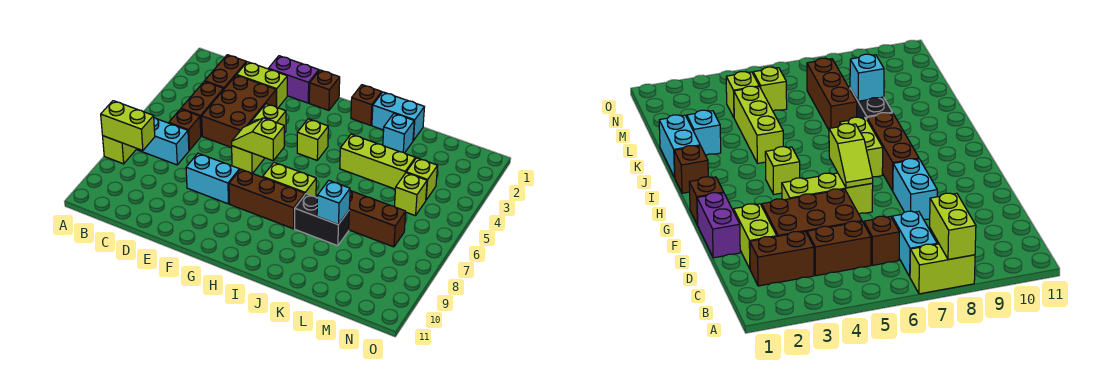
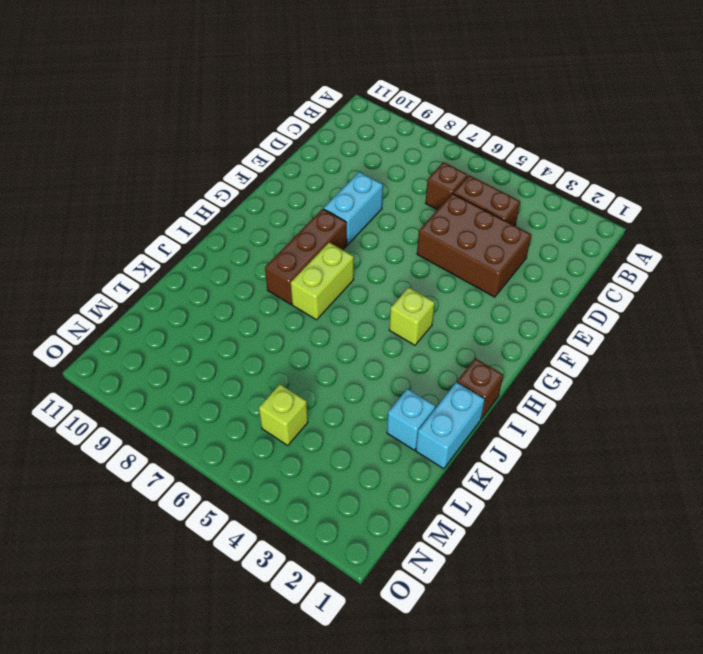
none -> lime 1x2 brick [103,136,137,164]
none -> cyan 1x2 brick [137,118,189,165]
none -> brown 1x2 brick [205,55,246,89]

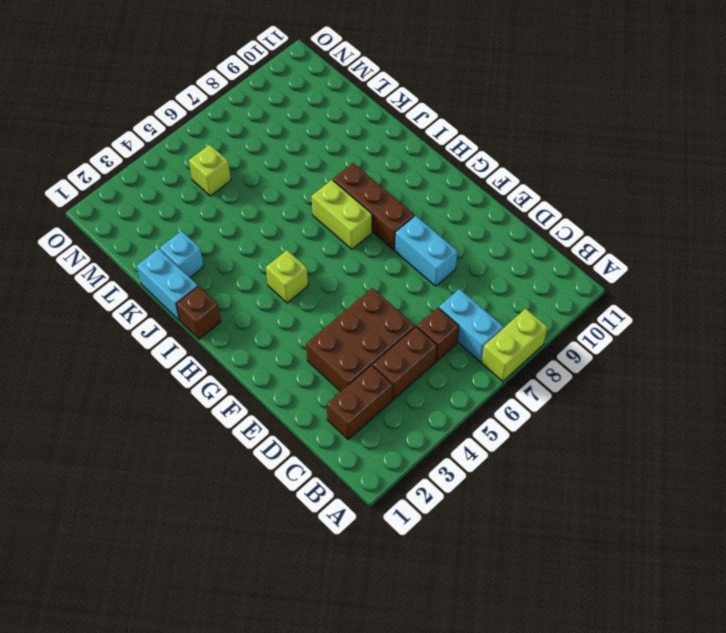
none -> lime 1x2 brick [237,62,287,108]
none -> purple 1x2 brick [268,56,319,103]
none -> lime 1x3 brick [232,104,286,173]

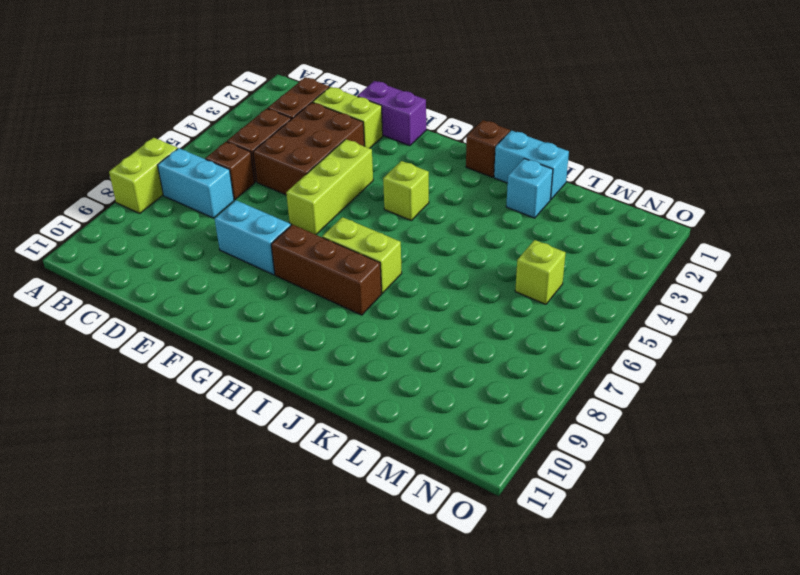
none -> brown 1x1 brick [309,70,340,110]
none -> lime 1x3 brick [340,134,415,189]
none -> black 1x2 brick [295,194,349,246]

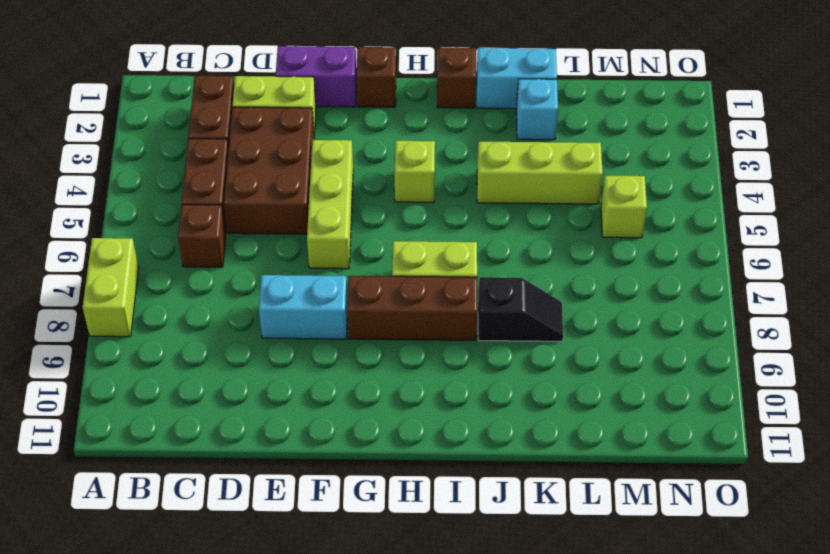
black 1x2 slope [478,277,563,341] -> black 1x2 brick [295,194,349,246]
none -> cyan 1x2 brick [137,118,189,165]
none -> brown 1x3 brick [349,191,406,247]
none -> lime 1x1 brick [406,158,438,200]

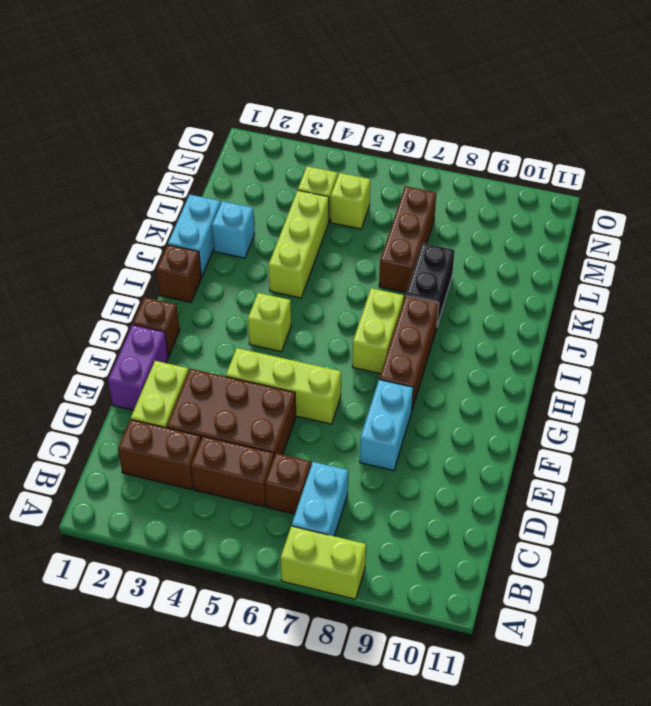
none -> lime 1x2 brick [101,101,155,151]
none -> lime 1x2 slope [232,118,284,161]
none -> cyan 1x1 brick [317,181,350,225]

